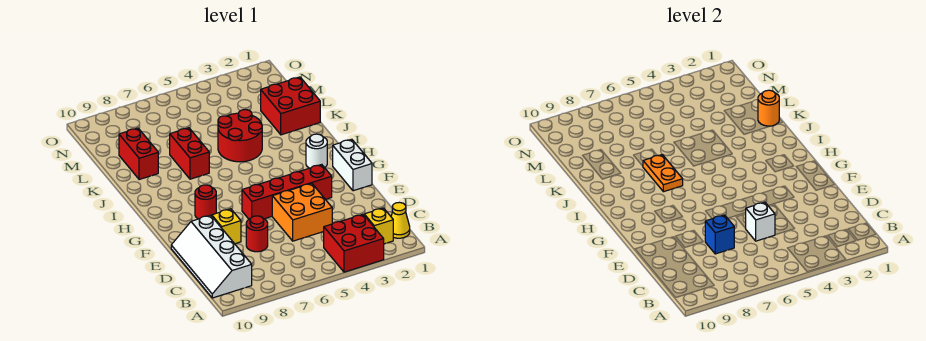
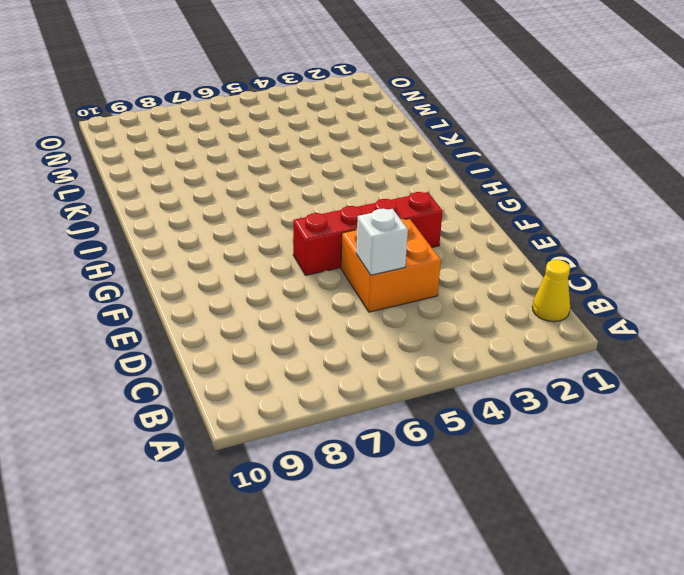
none -> red 2x2 brick [324,214,384,272]
none -> yellow 1x1 brick [364,208,393,244]
none -> white 2x4 slope [171,215,252,298]

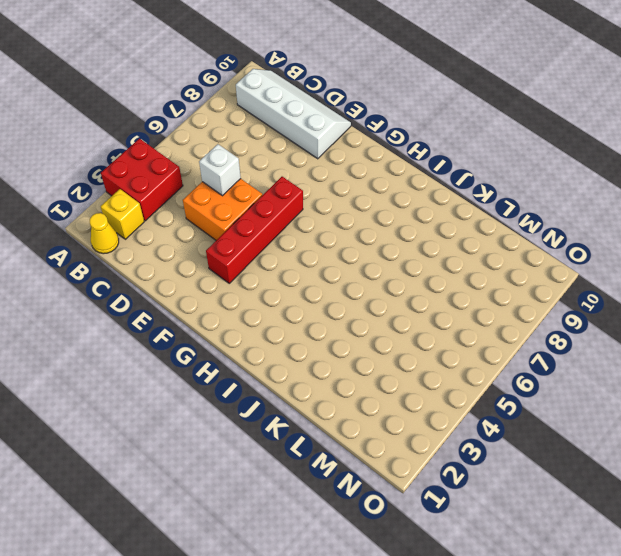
none -> red 1x1 round brick [246,216,268,252]
none -> yellow 1x1 brick [212,209,241,244]
none -> white 1x2 brick [333,139,372,191]

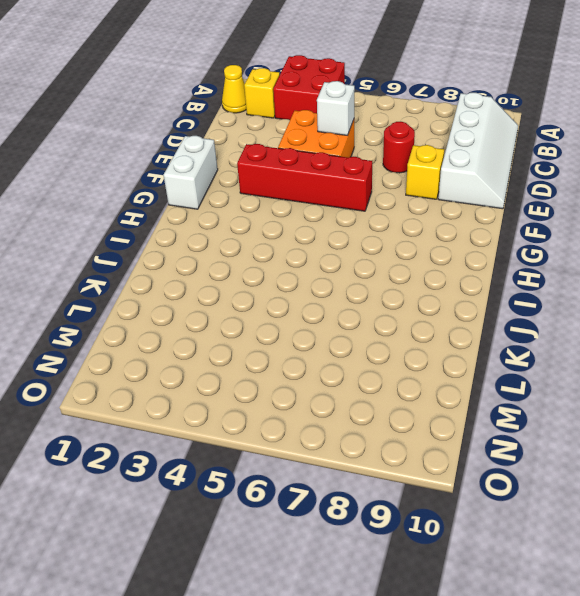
none -> red 1x1 round brick [195,185,216,219]
none -> white 1x1 round brick [306,134,327,168]
none -> red 2x2 round brick [218,109,262,162]

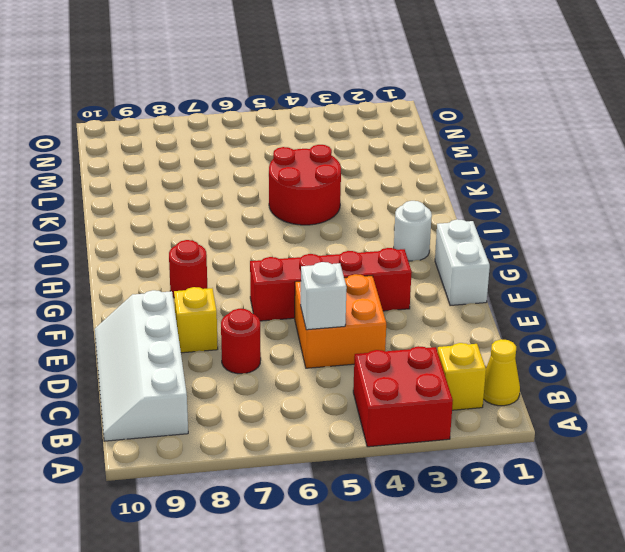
none -> red 1x2 brick [170,128,209,179]
none -> red 2x2 brick [261,77,320,135]
none -> red 1x2 brick [119,128,158,180]

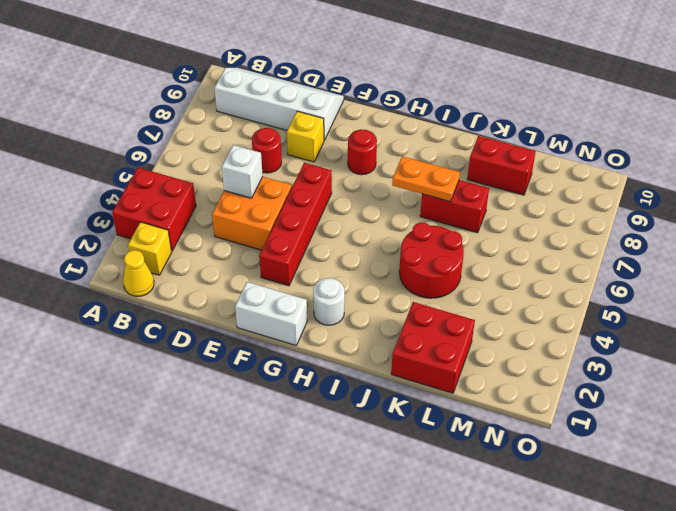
none -> blue 1x1 brick [705,215,734,254]
none -> orange 1x1 round brick [758,90,779,126]

